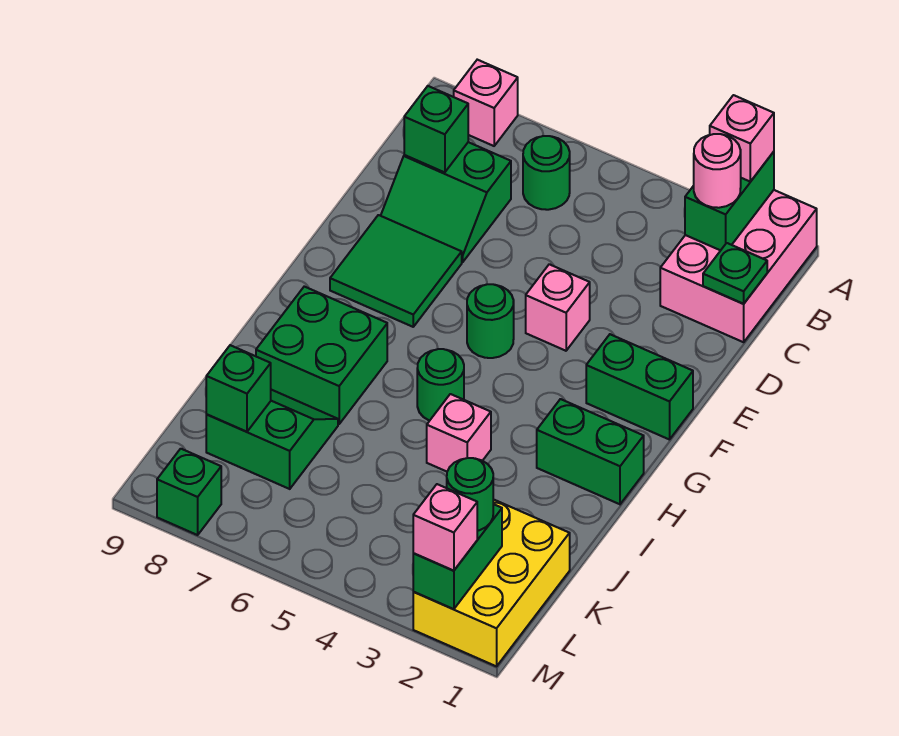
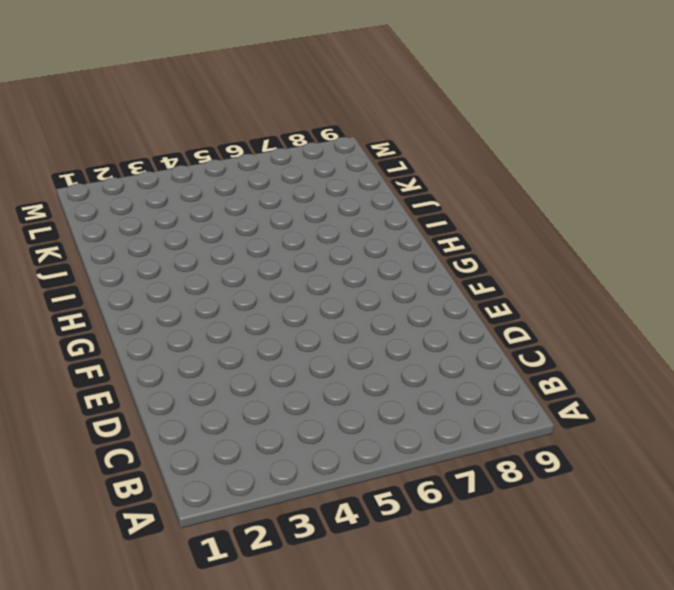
none -> pink 2x3 brick [660,190,817,342]
none -> pink 1x1 brick [454,60,518,146]
none -> green 1x1 round brick [523,136,570,210]

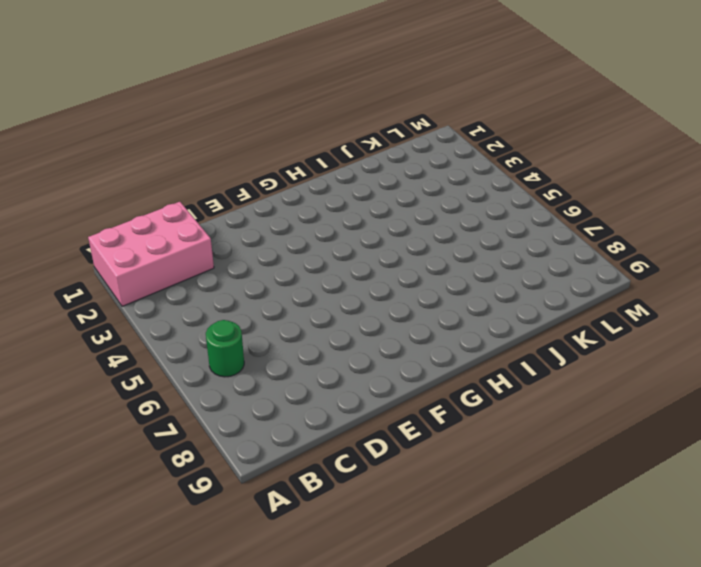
none -> pink 1x1 brick [454,60,518,146]
none -> green 2x2 slope [381,142,511,262]
none -> pink 1x1 brick [526,264,590,351]

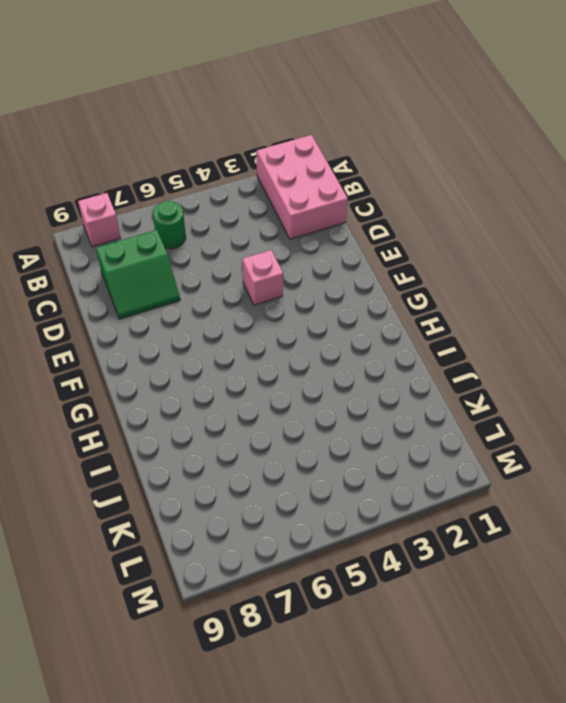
none -> green 2x2 tile [330,215,462,327]
none -> green 1x2 brick [586,334,693,440]
none -> green 1x1 round brick [467,284,514,358]

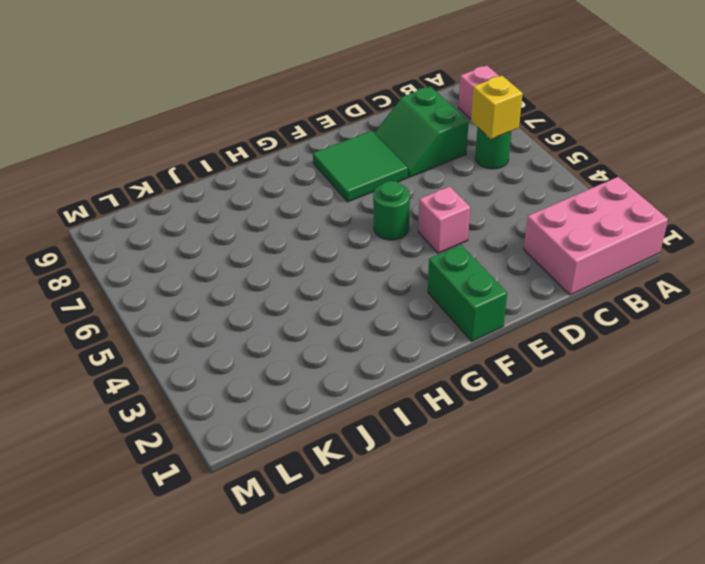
yellow 1x1 brick [471,76,523,139] -> none
none -> green 1x2 brick [537,399,644,504]
none -> green 1x1 round brick [417,349,464,421]
none -> green 2x2 brick [256,287,387,424]

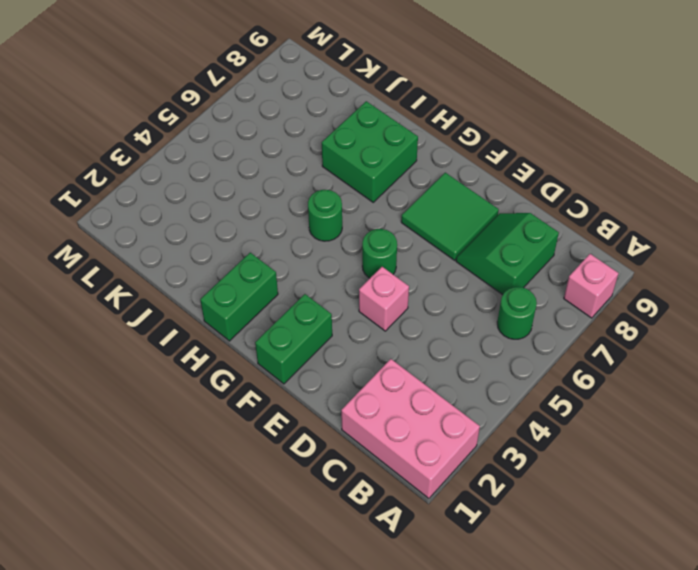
none -> pink 1x1 brick [427,394,491,472]
none -> green 2x2 slope [206,390,338,489]
none -> yellow 2x3 brick [413,499,570,666]

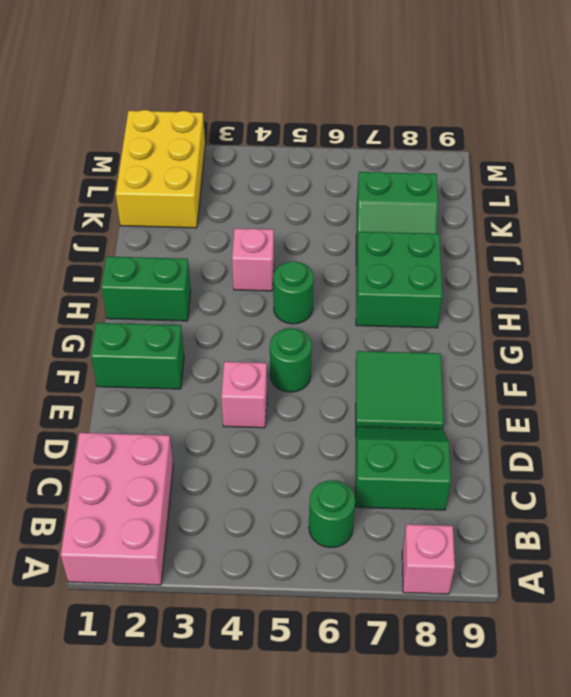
none -> green 1x1 brick [157,449,221,535]
none -> green 1x2 brick [685,152,774,250]
none -> green 1x1 plate [703,243,767,304]

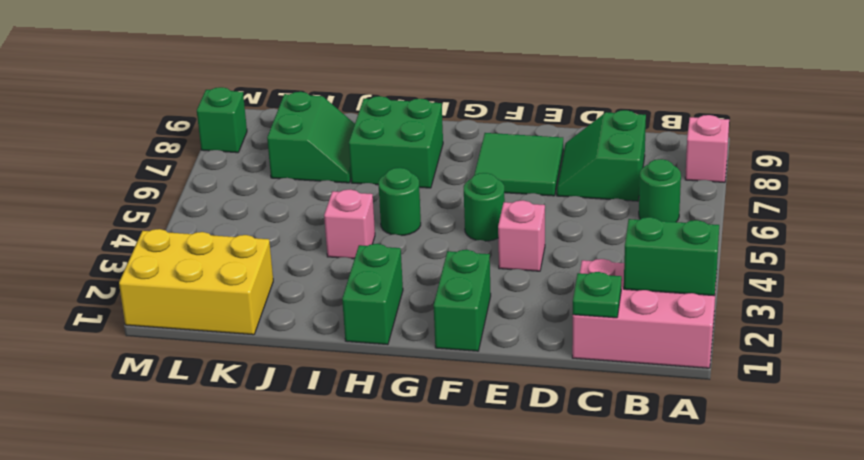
none -> green 1x1 brick [404,86,468,172]
none -> green 1x1 brick [206,345,271,432]
none -> green 1x2 brick [413,504,502,609]

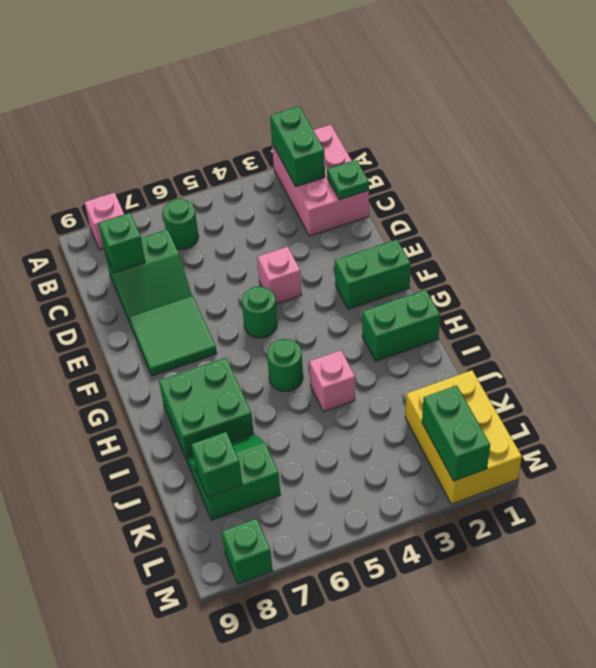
none -> pink 1x1 brick [710,95,774,182]
none -> pink 1x1 round brick [694,134,741,208]
none -> green 1x1 round brick [447,458,493,531]

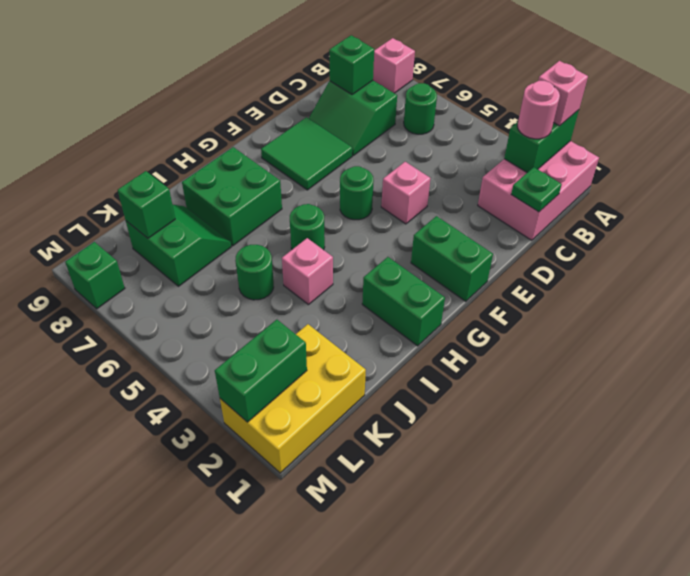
green 1x1 round brick [235,245,274,300] -> green 1x1 round brick moved to [447,458,493,531]
none -> pink 1x1 brick [413,484,477,571]

